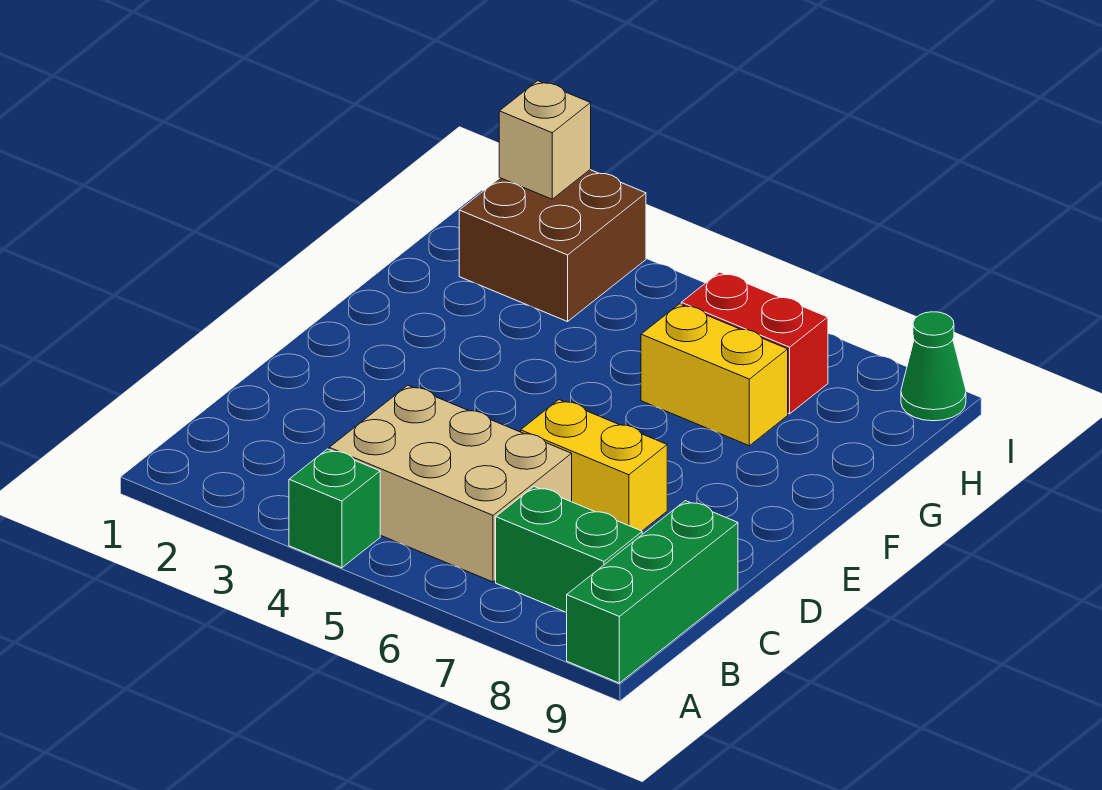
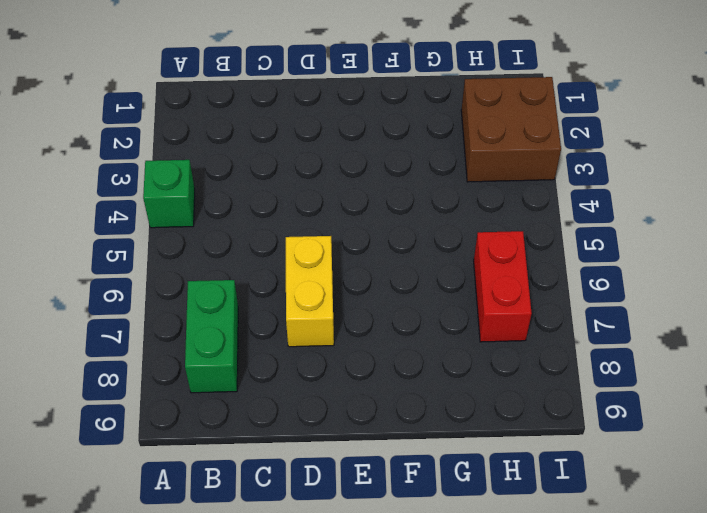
none -> green 1x3 brick [567,501,738,683]
none -> tan 2x3 brick [329,385,572,582]

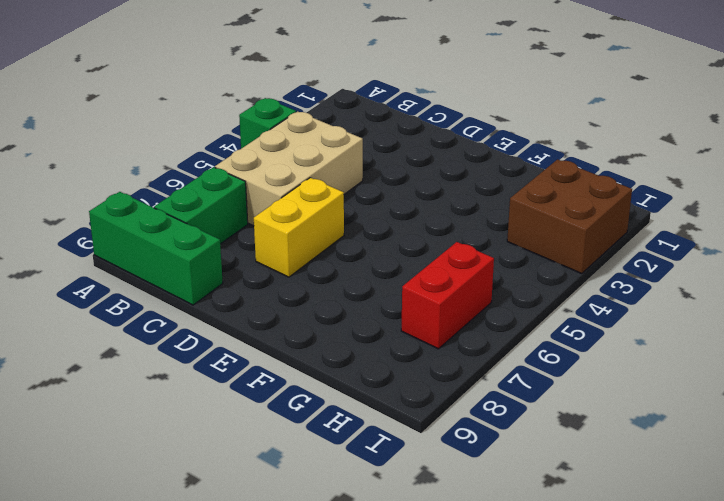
none -> yellow 1x2 brick [641,304,788,446]
none -> green 1x1 cone [901,312,966,421]

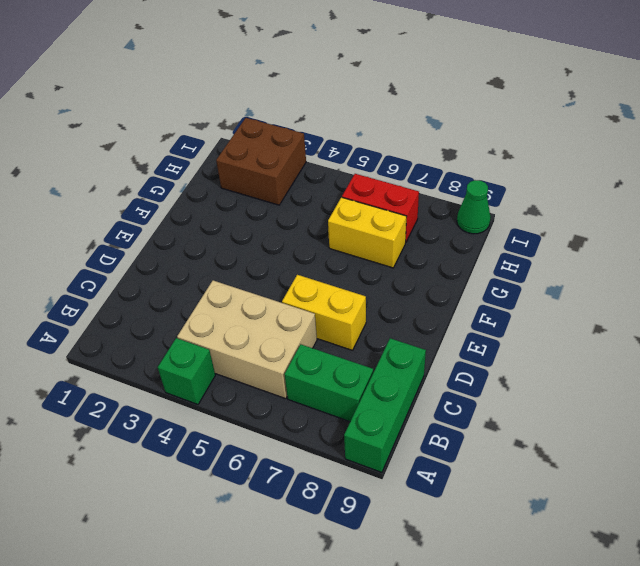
none -> tan 1x1 brick [499,81,591,199]

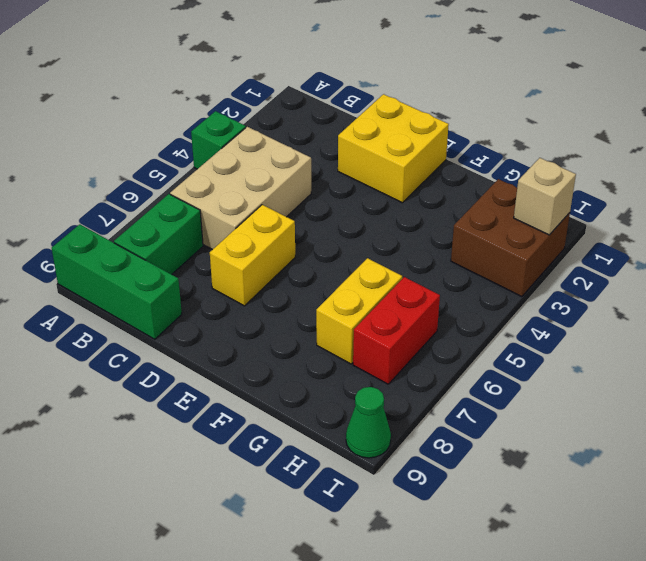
yellow 2x2 brick [338,94,449,203] -> none

